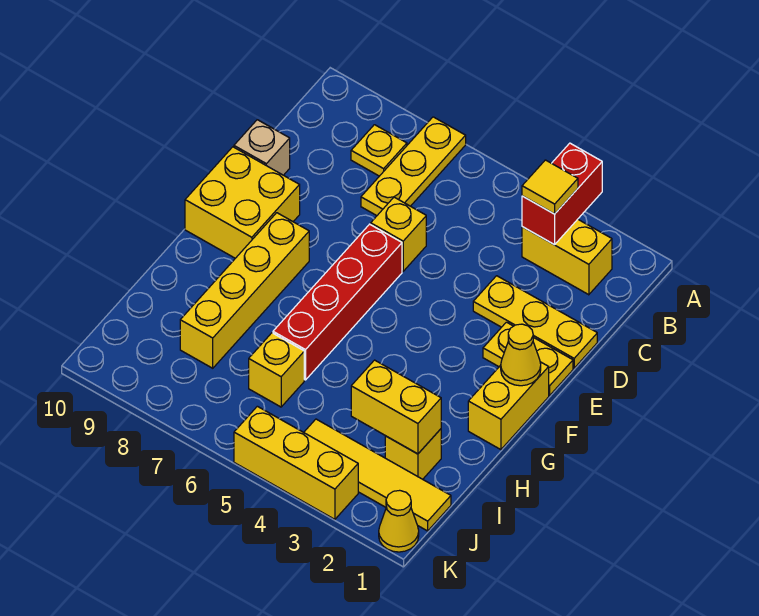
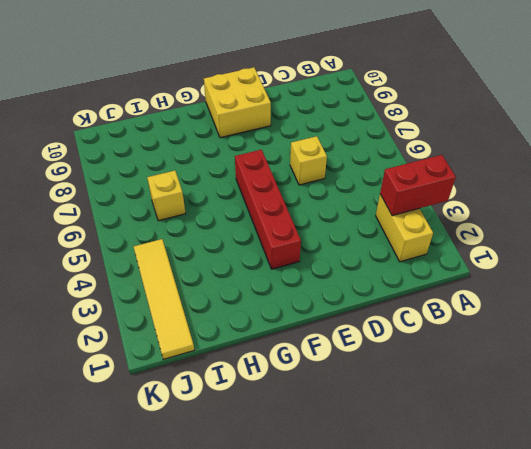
red 1x4 brick [235,150,301,269] -> red 1x4 brick turned to [273,224,402,380]
none -> yellow 1x3 plate [361,117,466,216]
none -> yellow 1x1 plate [351,125,407,176]
none -> yellow 1x3 plate [473,276,597,368]

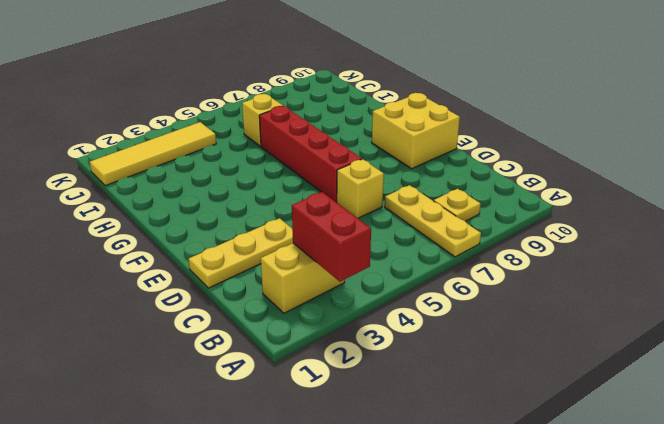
none -> tan 1x1 brick [234,120,290,175]
none -> yellow 1x2 plate [483,322,573,395]
none -> yellow 1x2 brick [468,362,549,450]

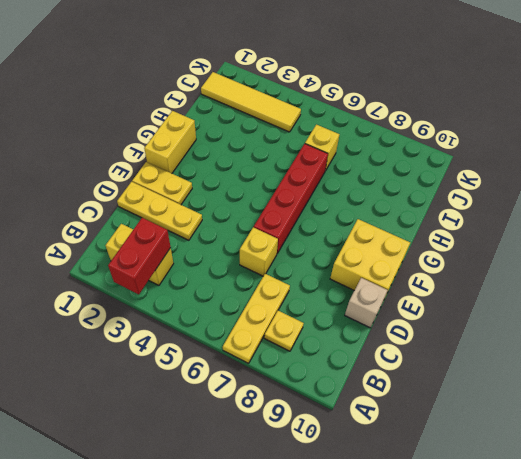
none -> yellow 1x4 brick [180,213,309,368]
none -> yellow 1x1 brick [385,429,441,479]
none -> yellow 1x1 cone [379,490,419,552]

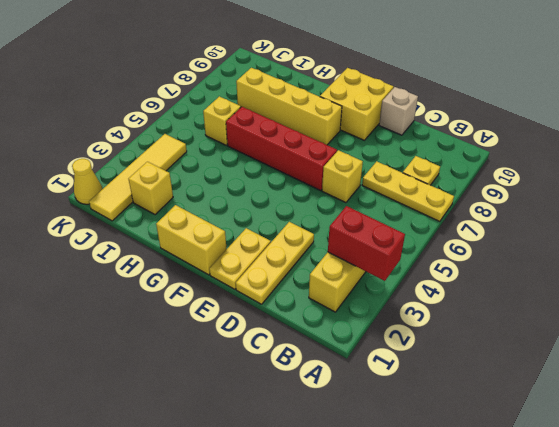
none -> yellow 1x3 brick [234,406,358,519]
none -> yellow 1x1 cone [501,324,541,386]
none -> yellow 1x2 brick [351,360,441,454]

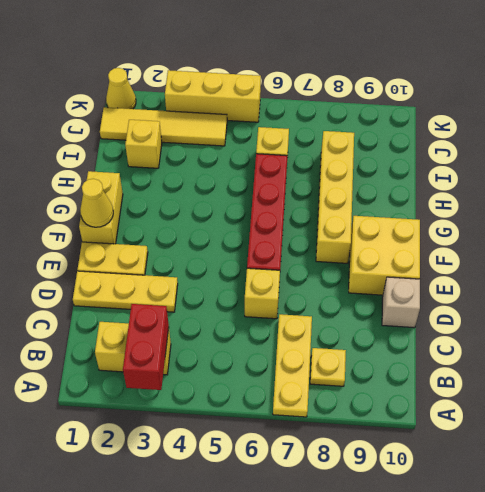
none -> yellow 1x2 brick [351,360,441,454]
none -> yellow 1x1 tile [522,160,578,214]

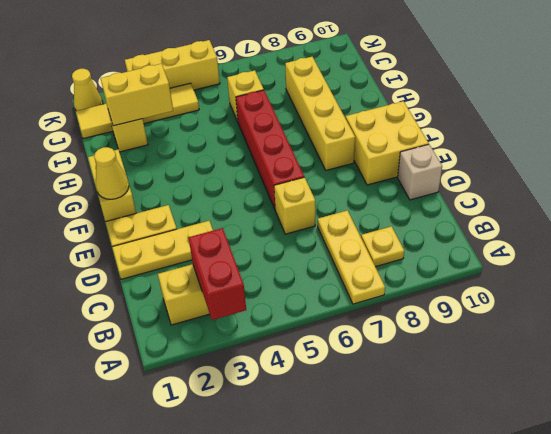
none -> yellow 1x1 tile [522,160,578,214]

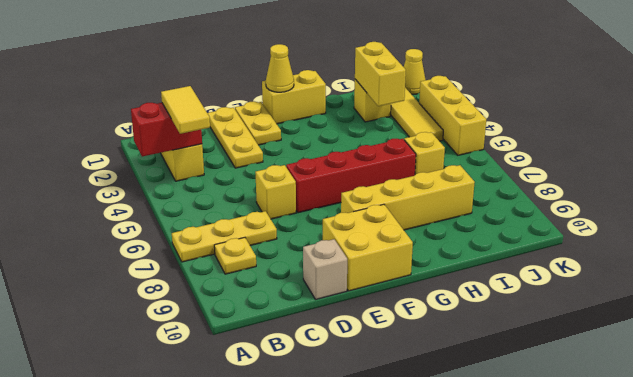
yellow 1x2 tile [161,86,210,134] -> yellow 1x1 tile [522,160,578,214]

